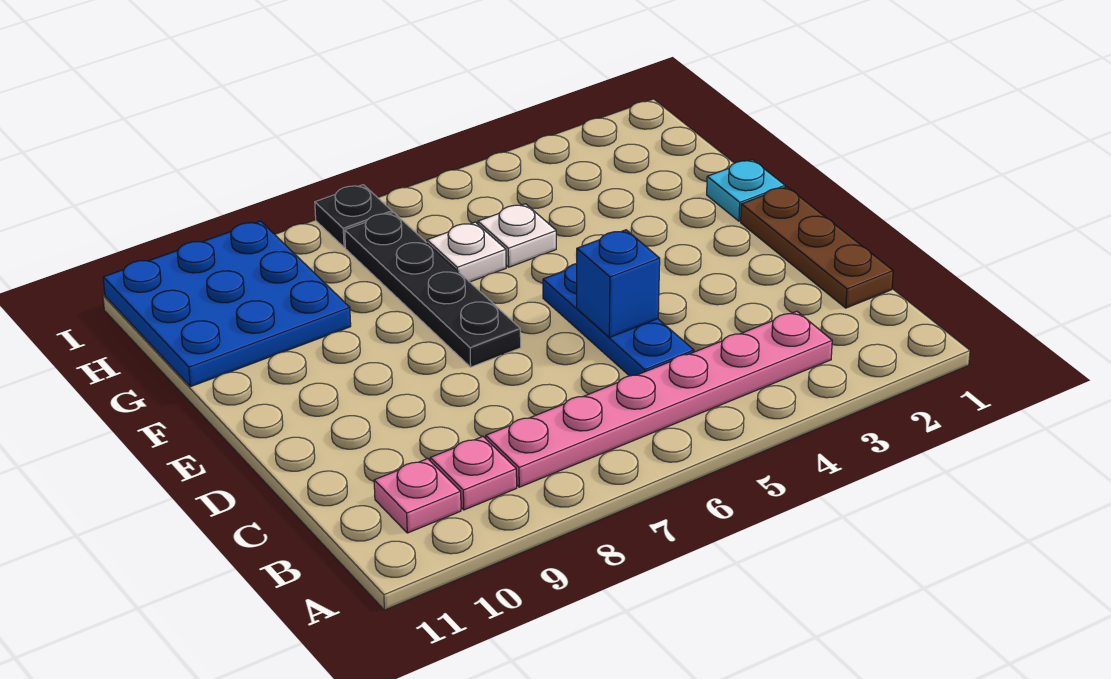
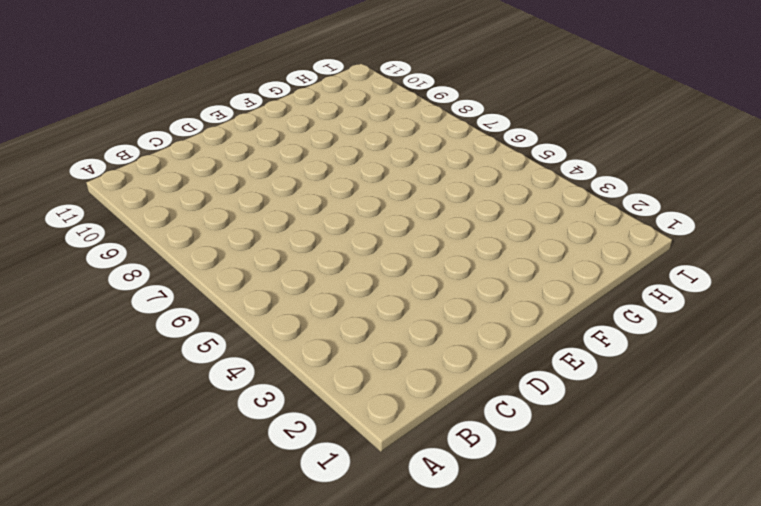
none -> pink 1x6 plate [486,311,832,487]
none -> pink 1x1 plate [430,437,517,510]
none -> pink 1x1 plate [374,459,461,533]

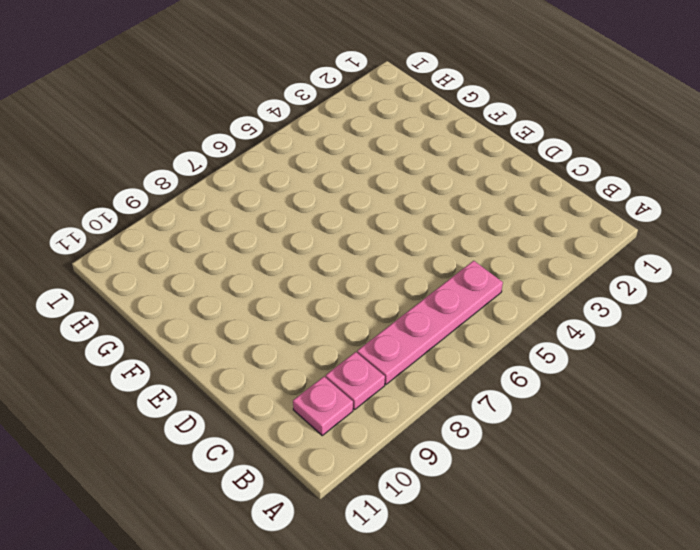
pink 1x4 plate [357,261,503,384] -> pink 1x6 plate [486,311,832,487]
none -> brown 1x3 plate [741,187,893,308]
none -> blue 1x3 plate [543,264,694,376]
none -> black 1x4 plate [345,212,521,367]

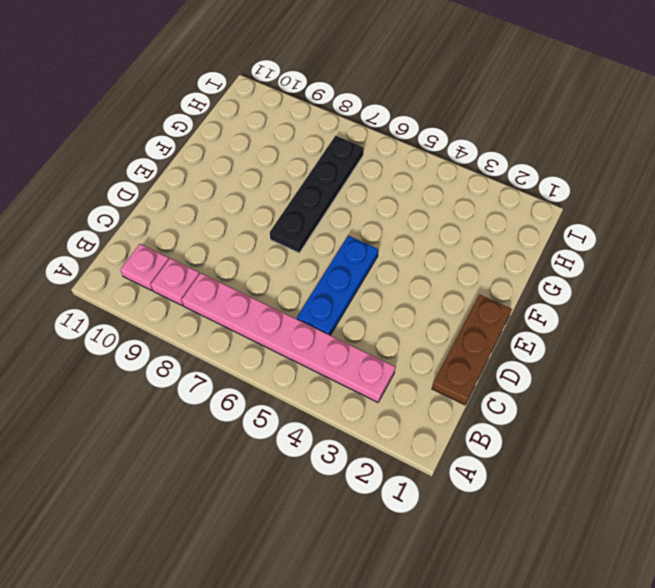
none -> cyan 1x1 plate [707,160,785,221]
none -> white 1x1 plate [478,204,556,267]
none -> white 1x1 plate [427,222,506,282]

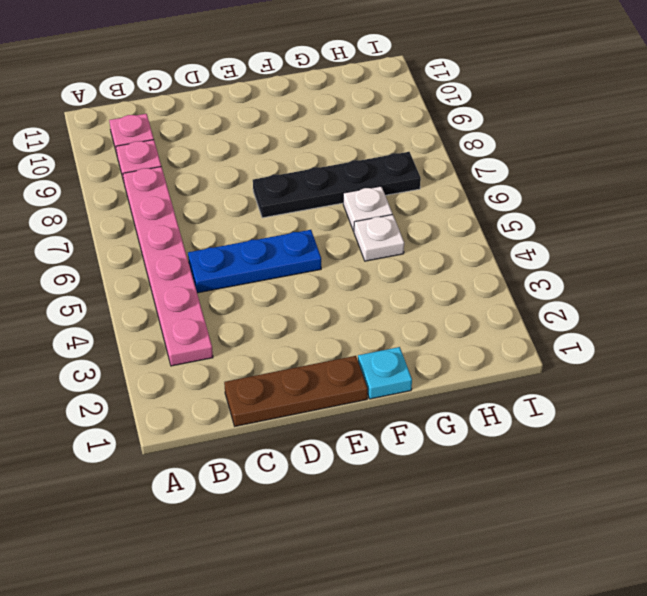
none -> blue 3x3 plate [103,221,351,387]
none -> black 1x1 plate [315,185,392,247]
none -> blue 1x1 brick [577,230,660,337]

